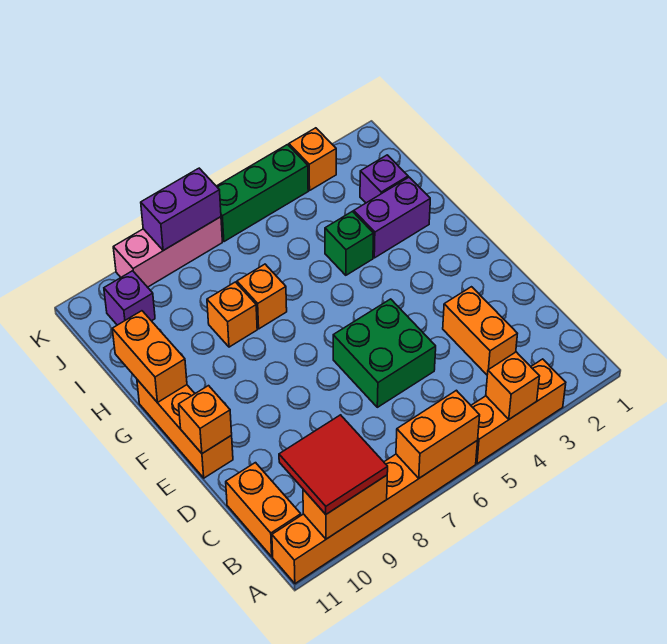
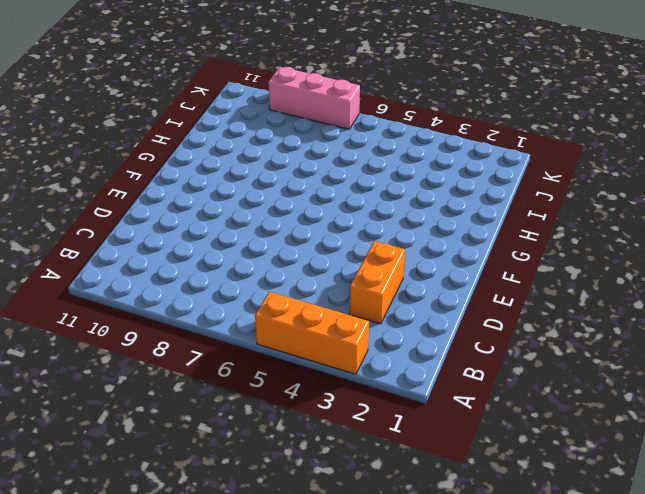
none -> orange 1x6 brick [272,441,478,584]
none -> orange 1x2 brick [226,463,301,557]
none -> green 2x2 brick [333,299,436,407]

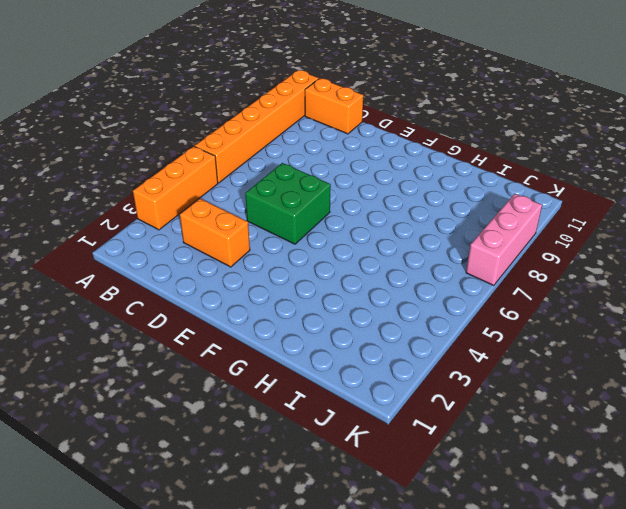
none -> orange 1x3 brick [137,380,233,478]
none -> purple 1x2 brick [354,177,430,258]
none -> green 1x1 brick [325,211,374,275]

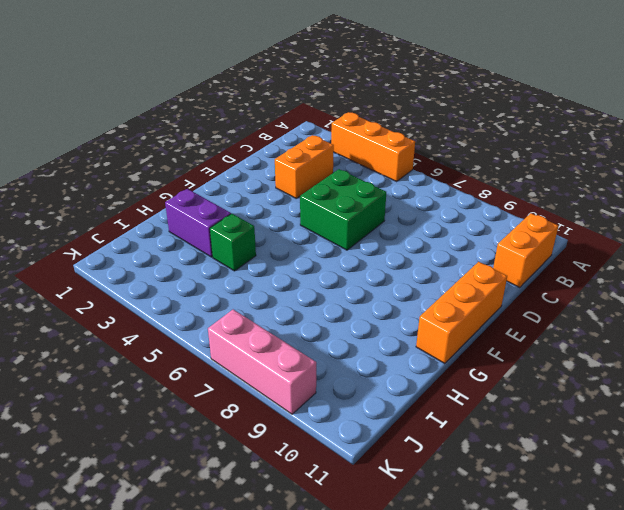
none -> orange 1x6 brick [272,441,478,584]
none -> orange 1x1 brick [237,264,287,329]
none -> orange 1x1 brick [207,282,257,347]

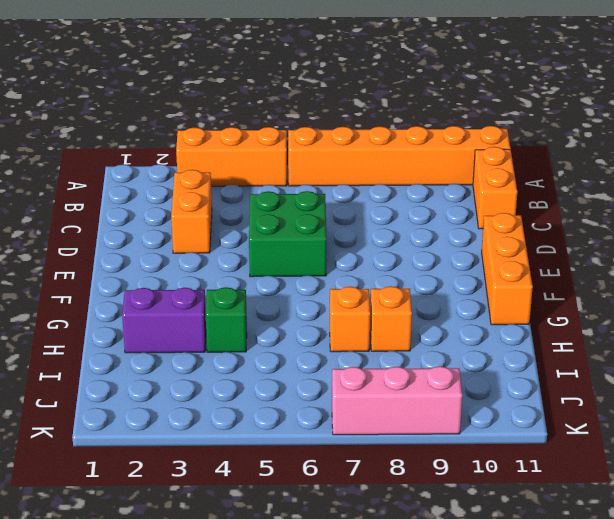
none -> purple 1x1 brick [360,155,408,203]
none -> purple 1x1 brick [104,271,155,325]
none -> orange 1x1 brick [289,128,336,190]

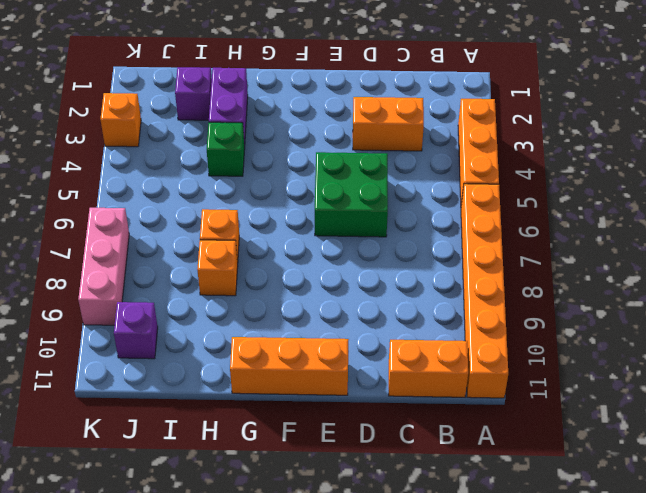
none -> green 1x3 brick [217,145,308,242]
none -> orange 1x1 brick [486,352,540,419]
none -> orange 1x2 brick [396,390,480,478]

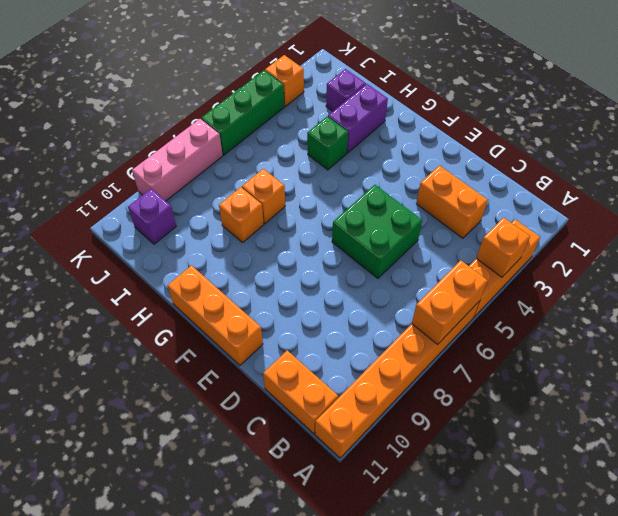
none -> orange 1x2 brick [303,475,387,539]
none -> orange 1x1 brick [179,386,232,454]
none -> orange 1x2 brick [112,311,187,402]

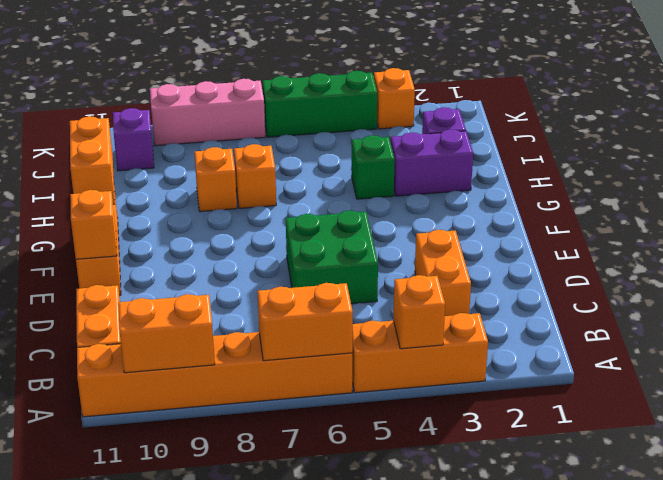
none -> purple 1x2 brick [141,168,221,251]
none -> red 2x2 tile [279,415,388,514]

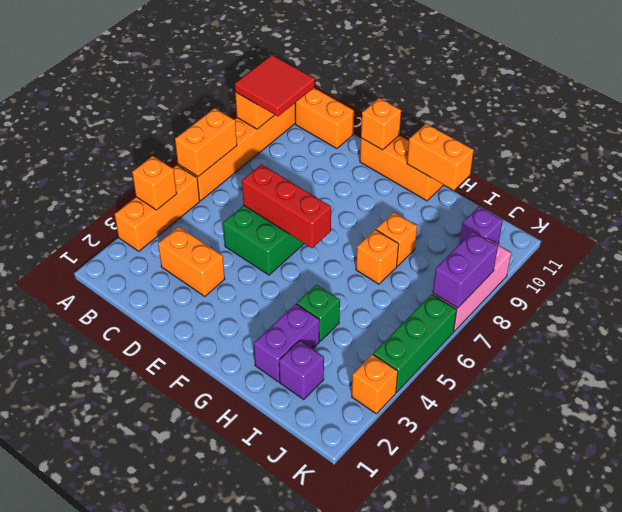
red 1x3 brick [242,164,331,248] -> none

